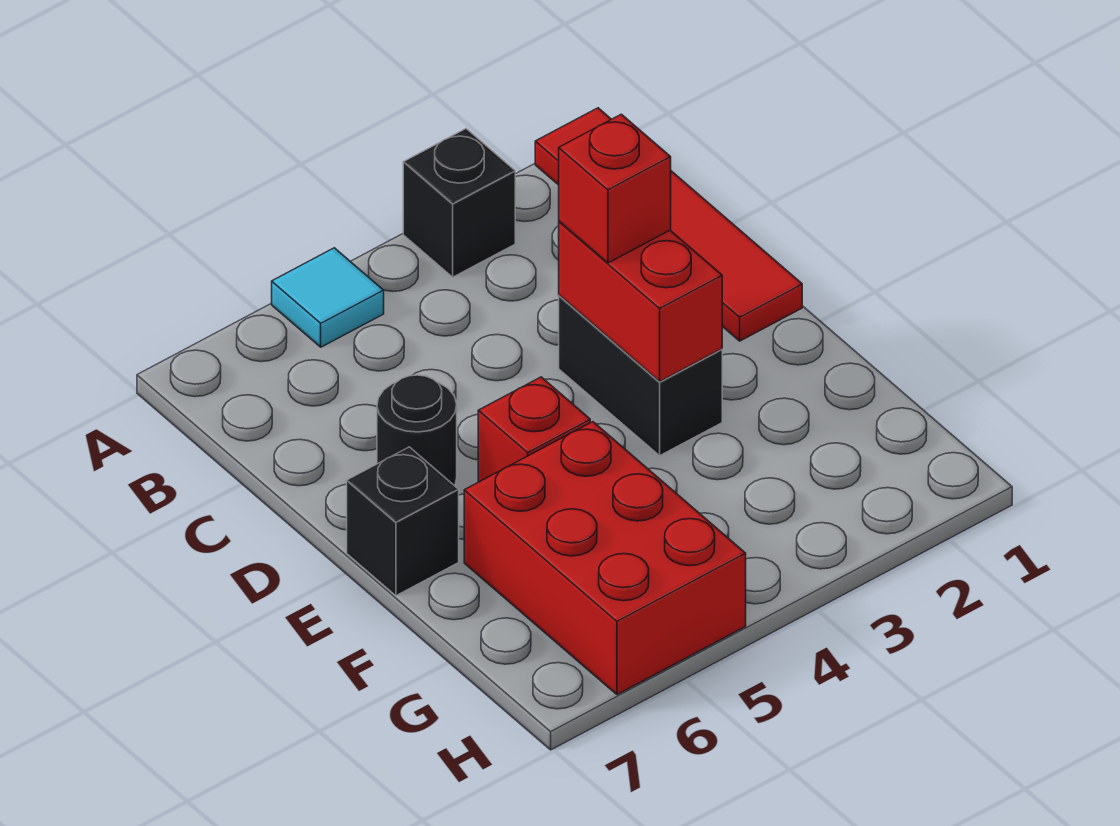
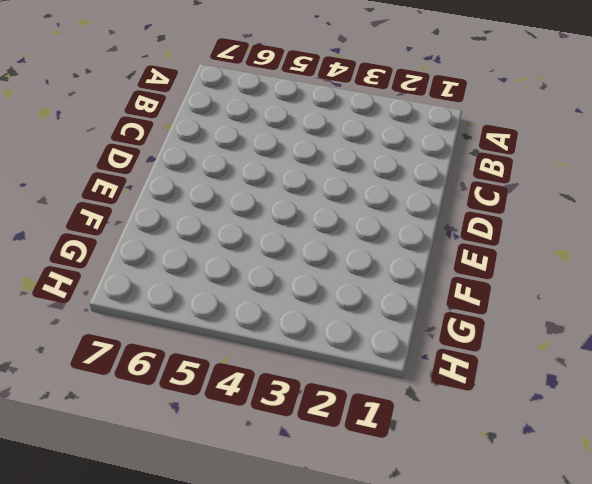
none -> red 1x4 tile [535,108,802,341]
none -> black 1x1 brick [403,129,515,277]

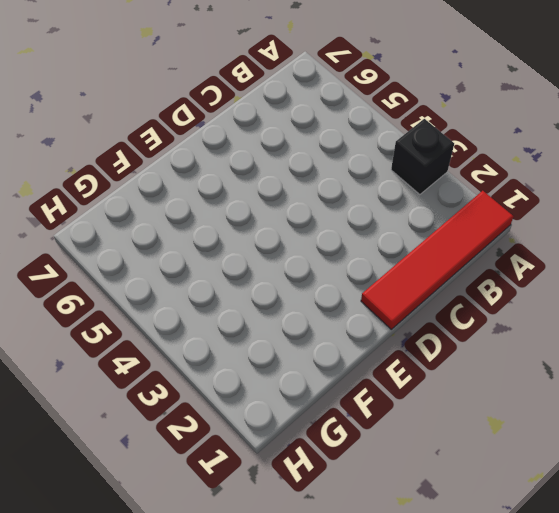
none -> cyan 1x1 tile [272,248,384,347]
none -> black 1x2 brick [559,296,722,456]

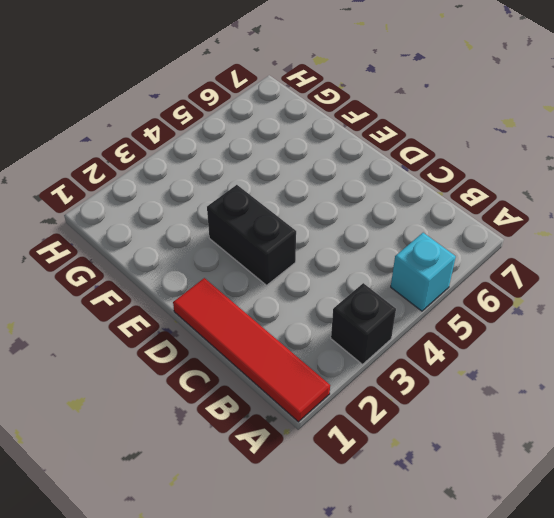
cyan 1x1 brick [391,233,456,311] -> cyan 1x1 tile [272,248,384,347]
none -> black 1x1 round brick [377,375,457,486]
none -> red 1x1 brick [478,377,590,482]

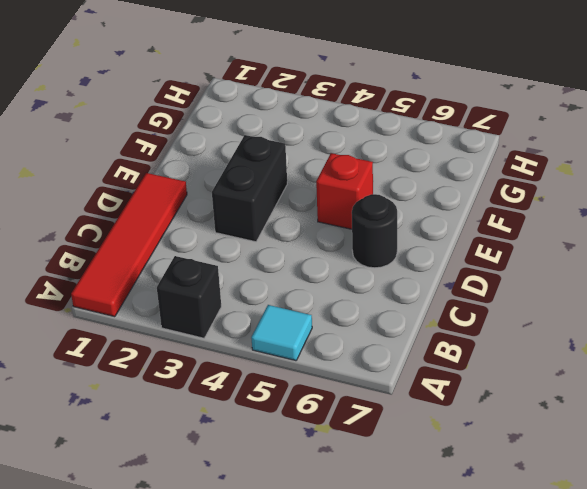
none -> black 1x1 brick [347,447,459,596]
none -> red 2x3 brick [464,422,746,695]

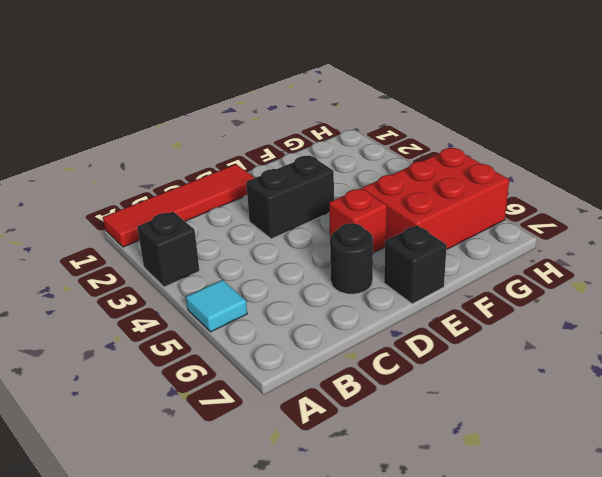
none -> red 1x2 brick [559,222,722,382]
none -> red 1x1 brick [559,114,671,263]

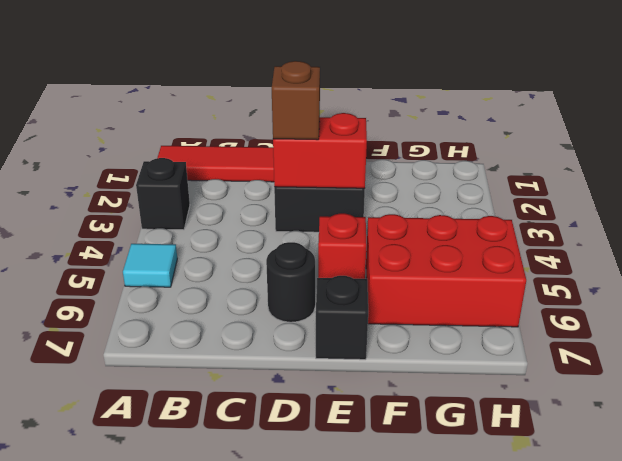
brown 1x1 brick [272,61,320,140] -> red 1x1 brick [559,114,671,263]

